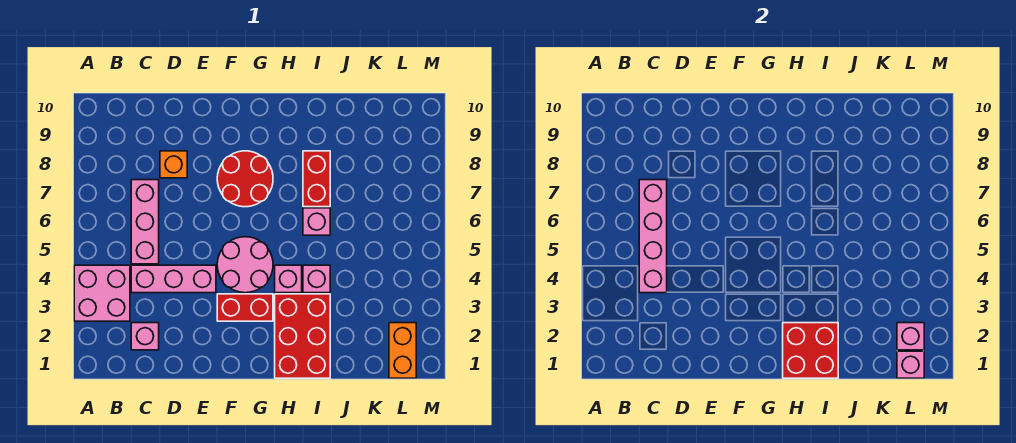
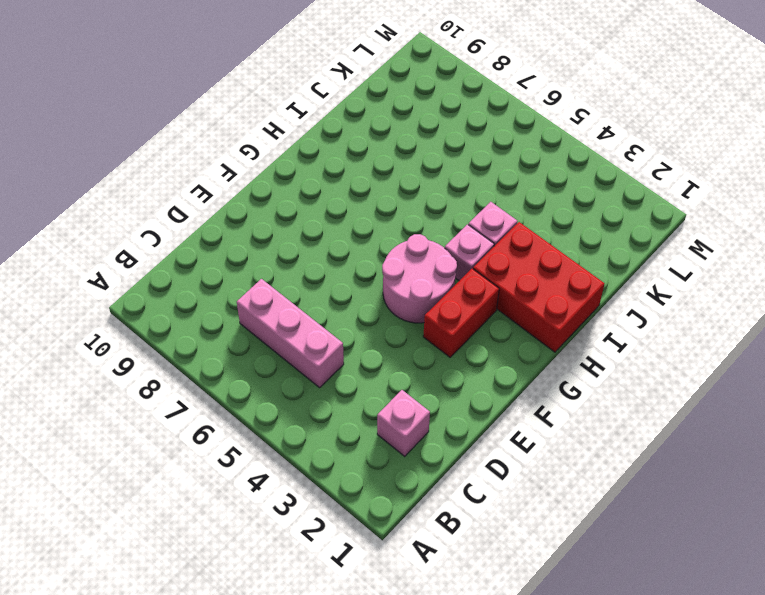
none -> pink 2x2 brick [74,265,130,321]
none -> pink 1x3 brick [131,265,216,293]
none -> orange 1x1 brick [160,151,187,178]

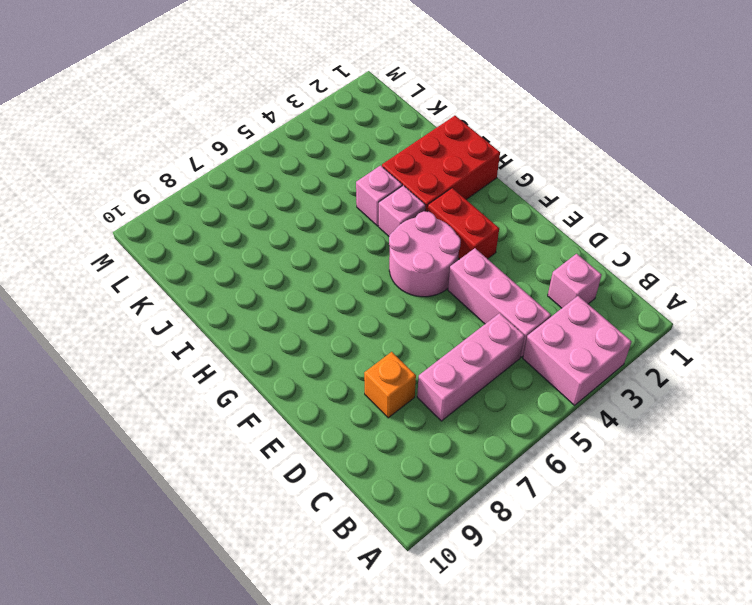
none -> red 2x2 round brick [217,151,273,207]
none -> pink 1x1 brick [303,208,330,235]
none -> red 1x2 brick [303,151,330,207]

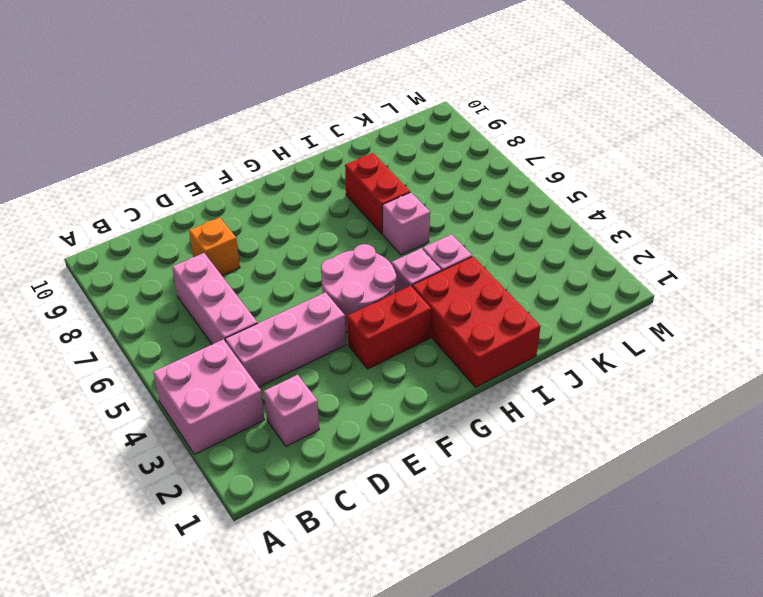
none -> red 2x2 round brick [217,151,273,207]
none -> orange 1x2 brick [389,323,416,378]
none -> pink 1x4 brick [639,180,667,293]

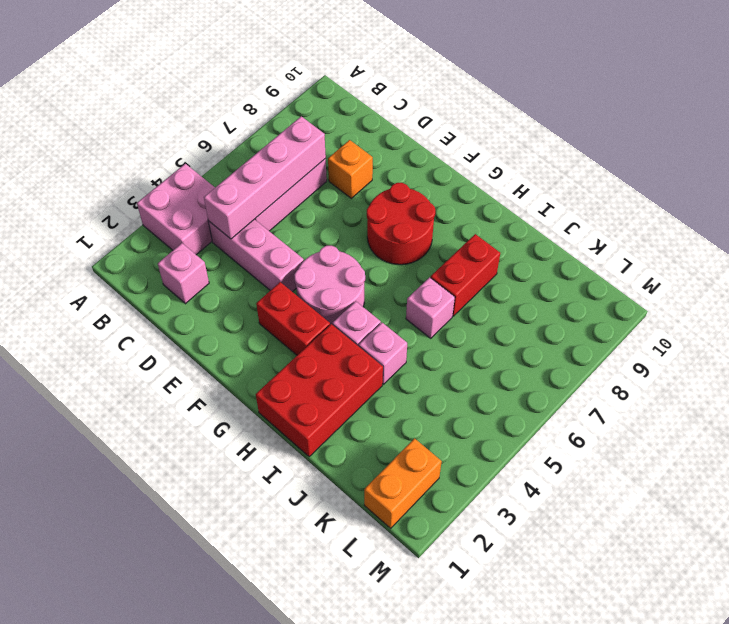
none -> red 2x2 brick [783,323,838,378]
none -> pink 1x1 brick [897,351,924,378]
none -> pink 1x1 brick [897,323,924,350]

